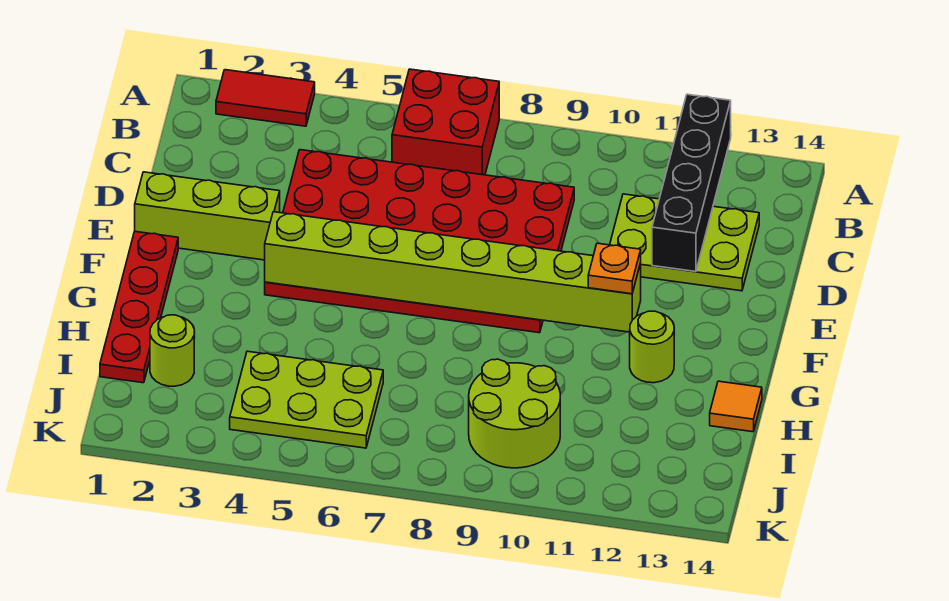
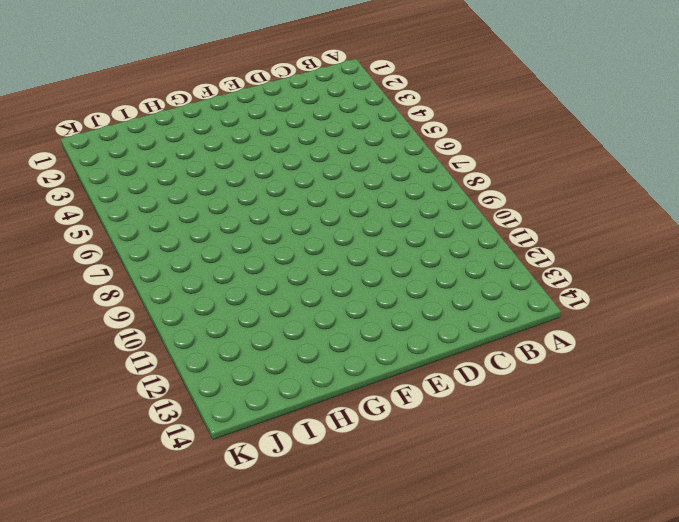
none -> red 1x2 tile [216,70,315,126]
none -> red 2x2 brick [392,69,499,175]
none -> red 4x6 plate [265,150,574,333]

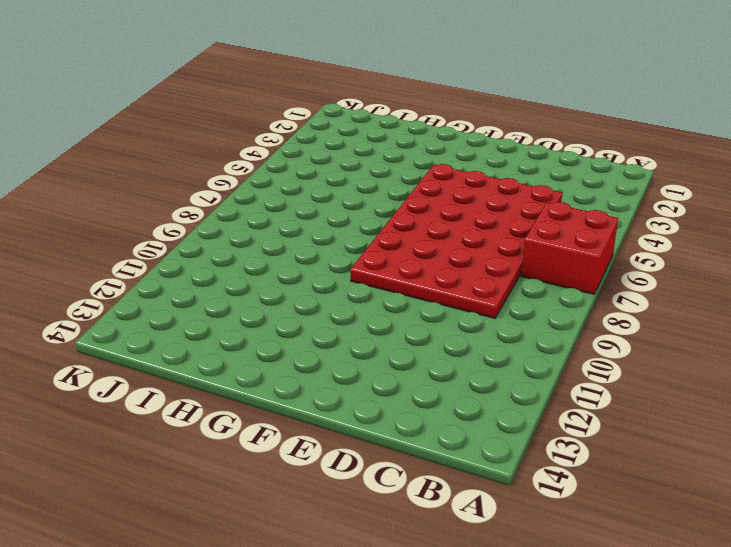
none -> red 1x2 tile [216,70,315,126]
none -> lime 2x3 plate [610,194,759,291]
none -> lime 1x3 brick [135,172,280,260]

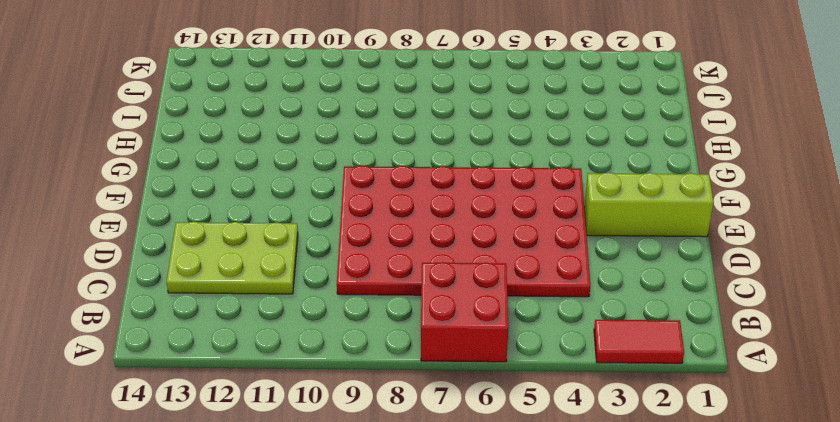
none -> red 1x4 plate [100,231,178,383]
none -> lime 1x1 round brick [630,311,674,383]
none -> orange 1x1 tile [710,381,762,432]

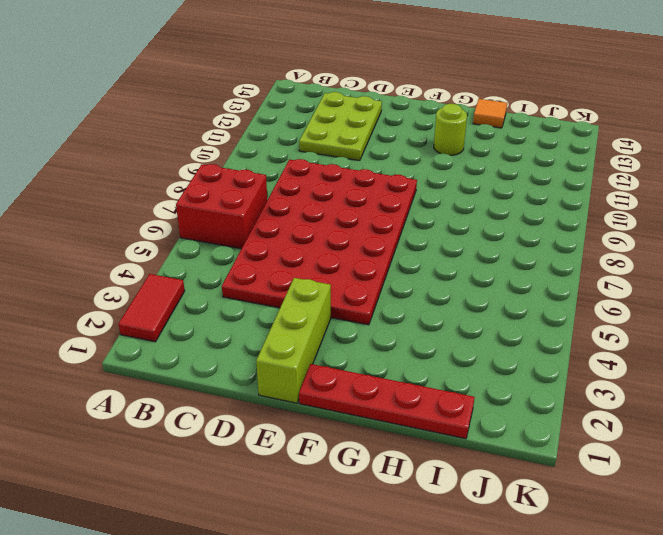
none -> lime 1x1 round brick [150,315,194,386]
none -> lime 2x3 plate [230,351,383,448]
none -> lime 2x2 round brick [469,359,560,468]

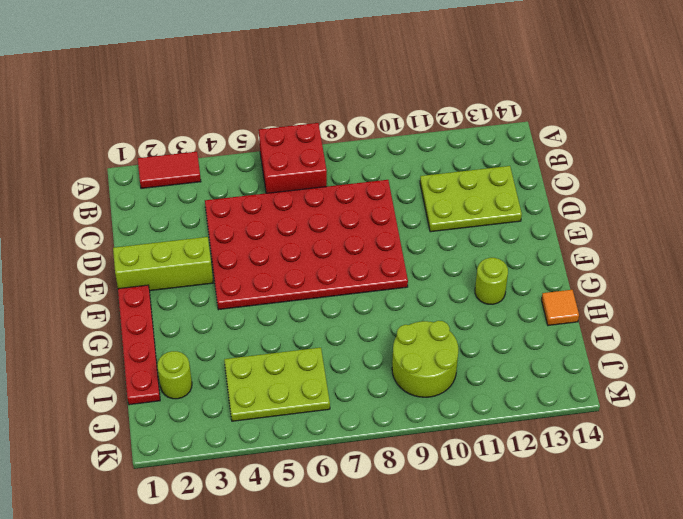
none -> black 1x4 brick [652,94,731,272]
none -> lime 1x8 brick [265,212,641,332]
none -> orange 1x1 plate [588,243,641,294]

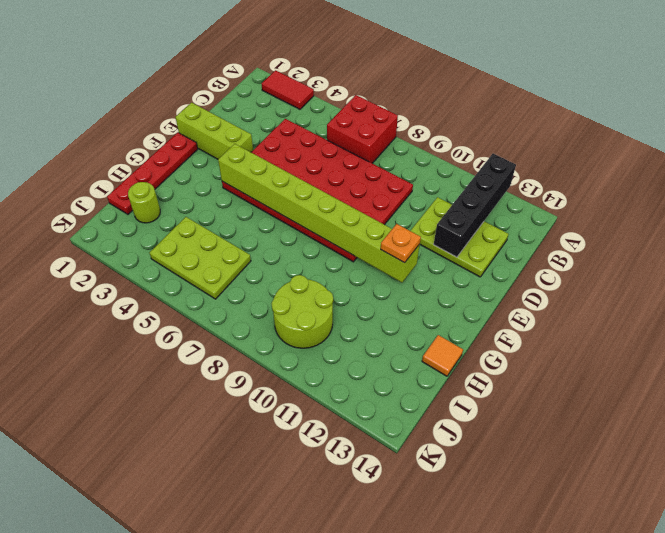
none -> lime 1x1 round brick [630,311,674,383]

